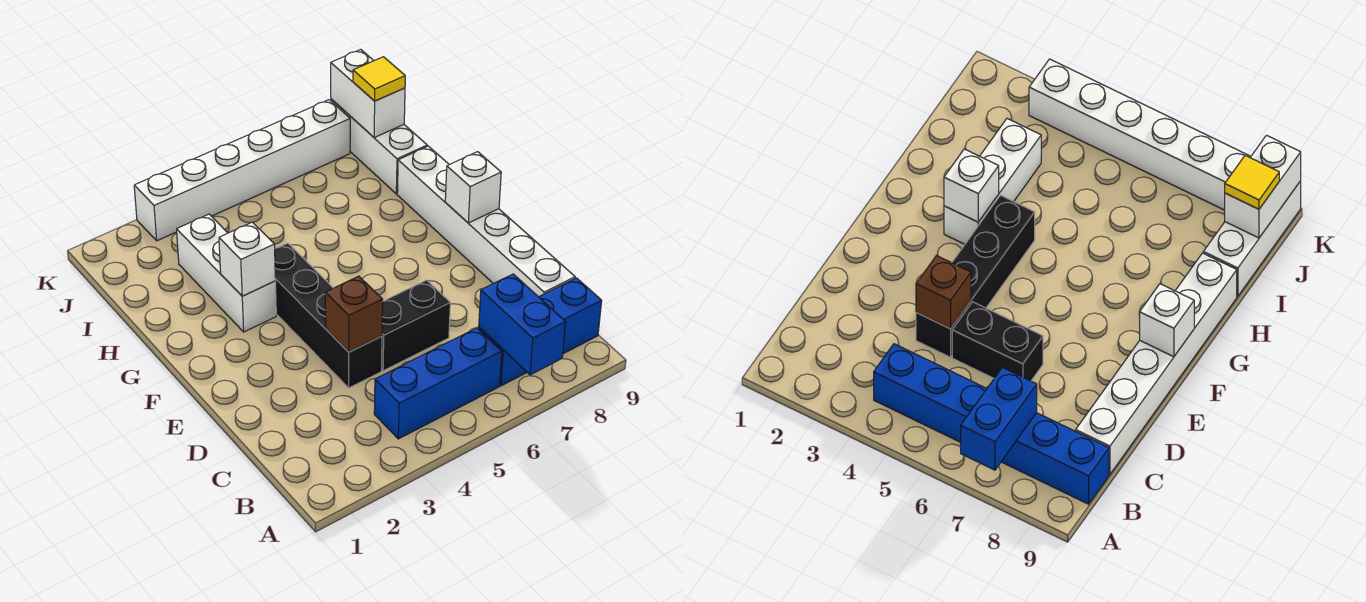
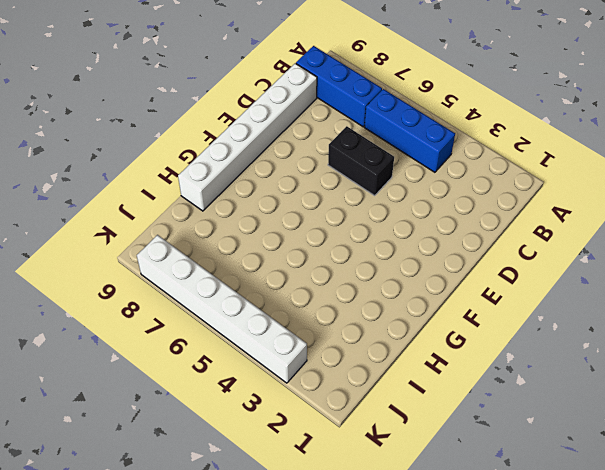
none -> black 1x4 brick [275,243,382,388]
none -> white 1x3 brick [177,214,276,332]
none -> white 1x3 brick [331,99,427,194]

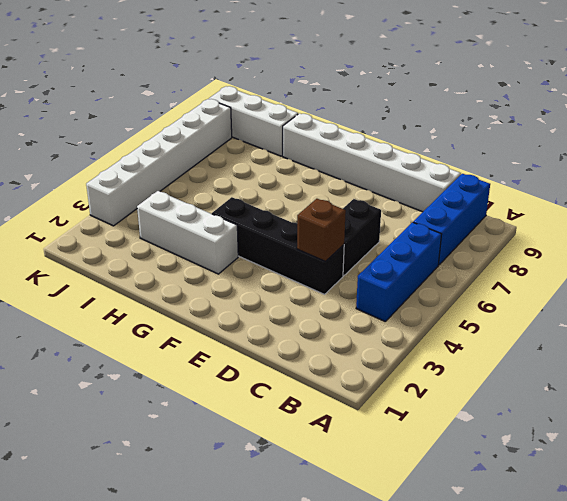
none -> blue 1x2 brick [479,274,566,375]
none -> white 1x1 brick [445,152,501,223]
none -> white 1x1 brick [219,222,275,296]

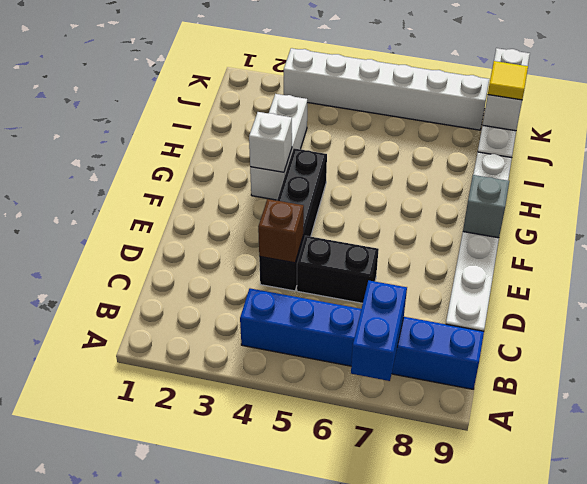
grey 1x1 brick [463,175,509,238] -> white 1x1 brick [445,152,501,223]

